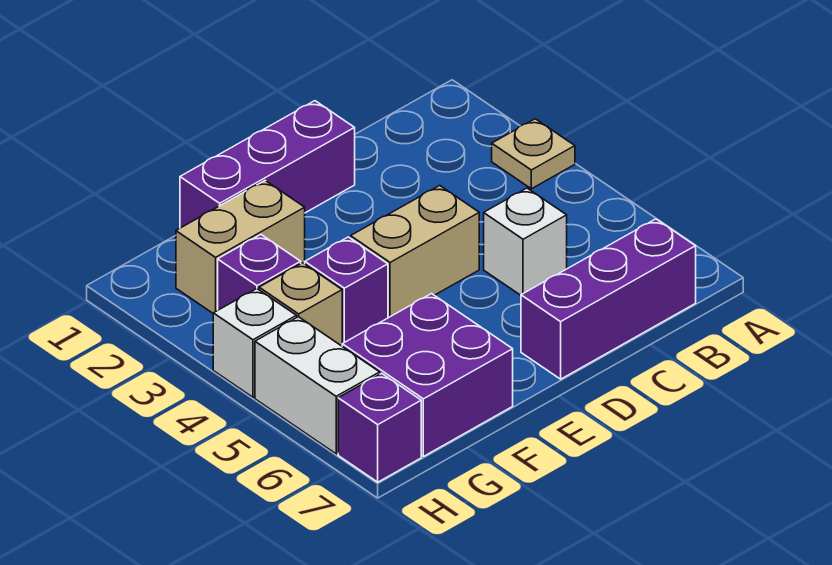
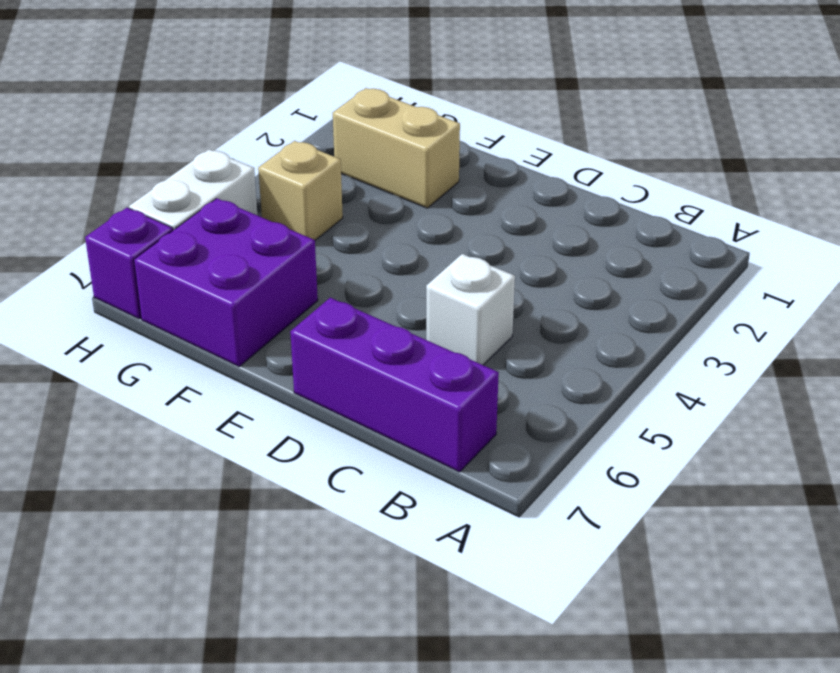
none -> tan 1x1 plate [492,119,575,189]
none -> purple 1x3 brick [180,101,355,228]
none -> tan 1x2 brick [351,186,479,318]

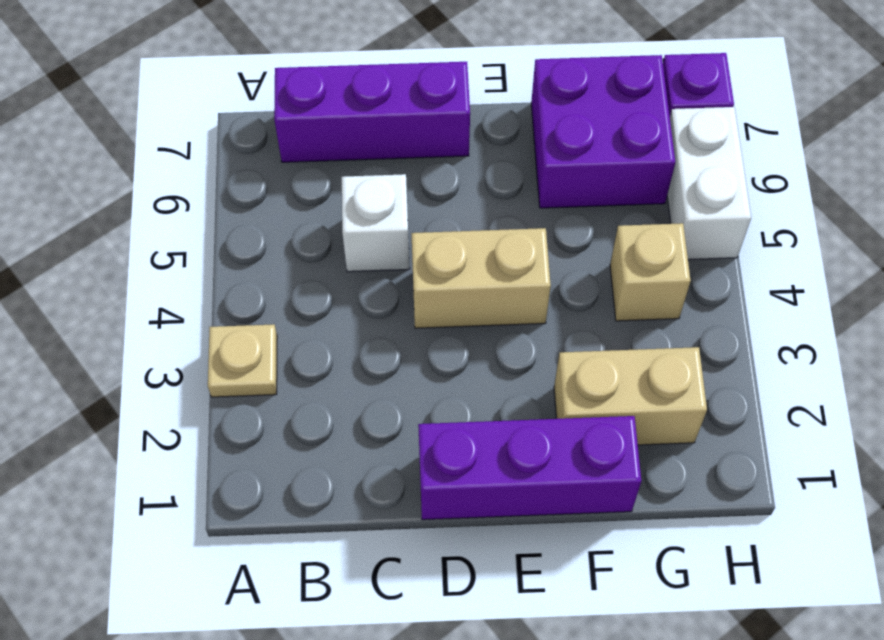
none -> purple 1x1 brick [305,237,388,344]
none -> purple 1x1 brick [218,235,301,310]
none -> white 1x1 brick [213,289,297,397]

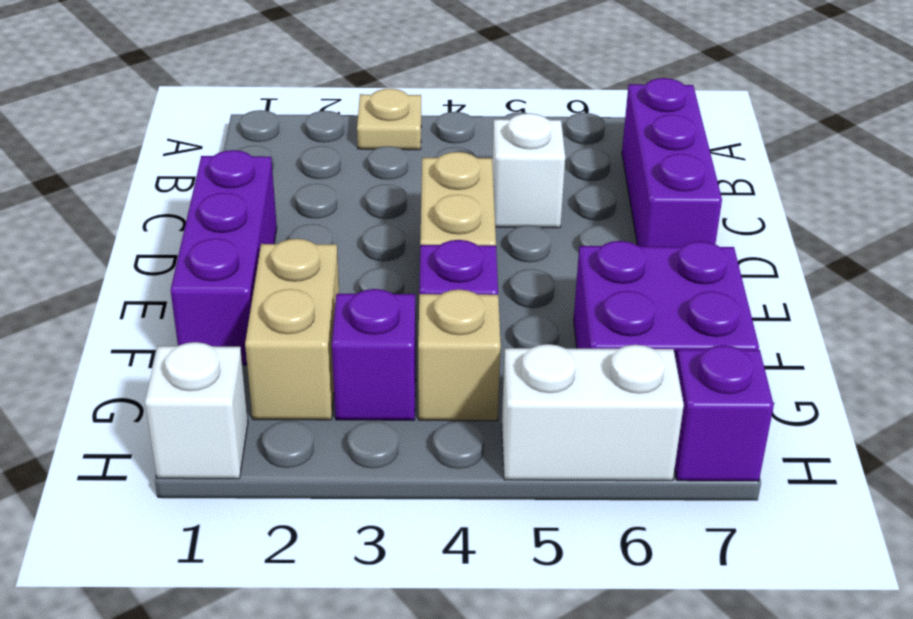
white 1x1 brick [145,342,248,479] -> white 1x1 brick moved to [213,289,297,397]

